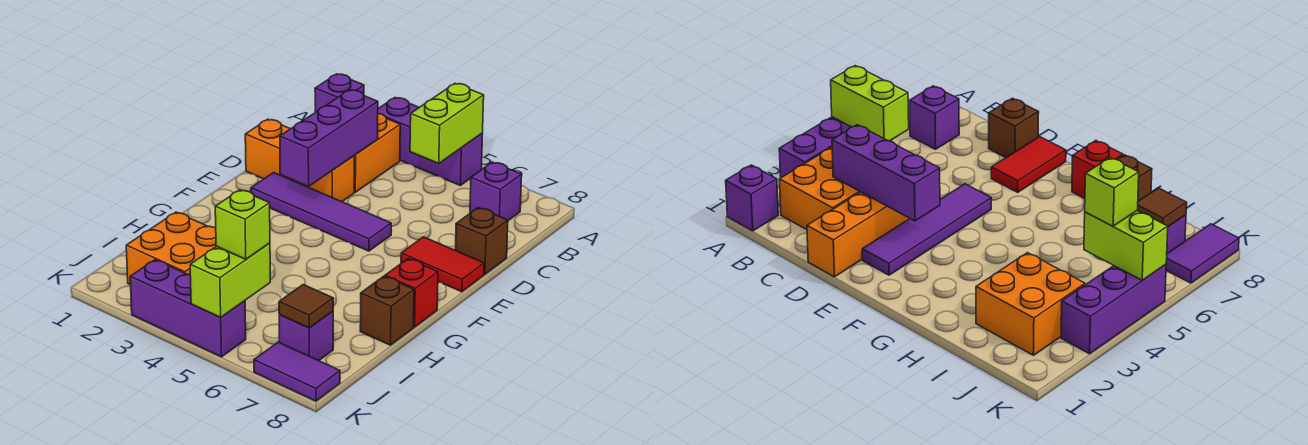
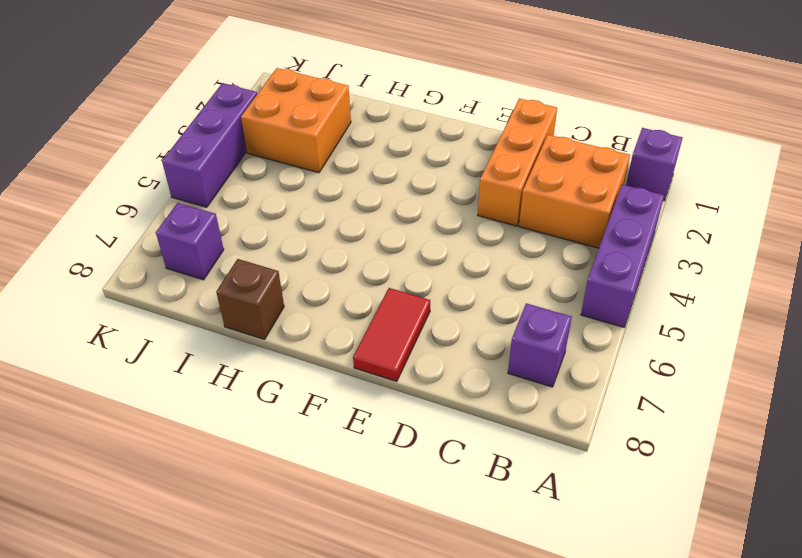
none -> brown 1x1 brick [455,208,508,274]
none -> purple 1x4 tile [251,173,391,251]
none -> red 1x1 brick [385,259,438,327]

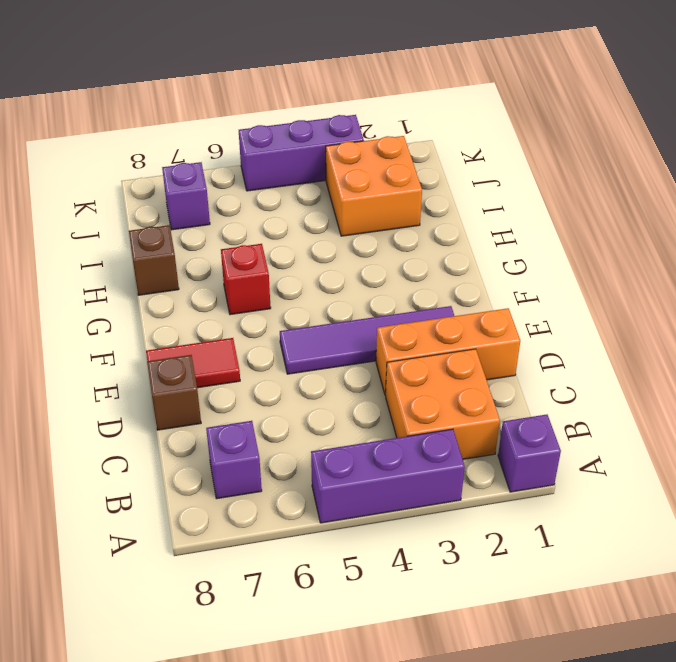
red 1x1 brick [221,244,271,315] -> red 1x1 brick moved to [385,259,438,327]
none -> purple 1x2 tile [254,342,340,401]
none -> lime 1x2 brick [410,83,484,164]
none -> purple 1x3 brick [280,90,378,187]

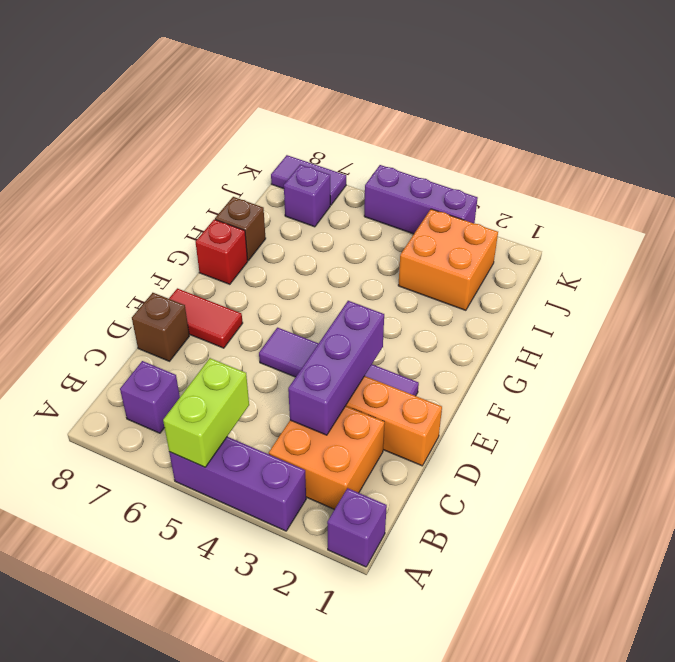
none -> lime 1x2 brick [190,243,270,317]
none -> brown 1x1 tile [279,285,333,328]
none -> lime 1x1 brick [215,190,270,259]

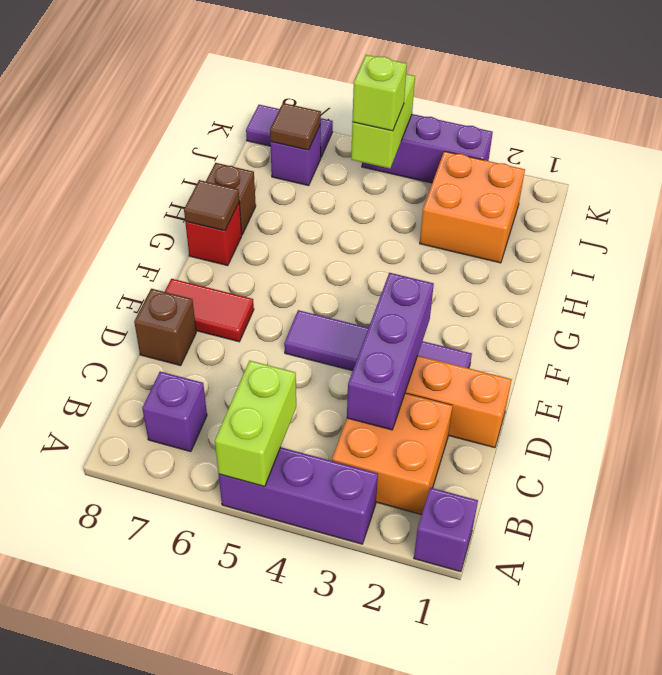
brown 1x1 tile [184,180,239,231] -> none

